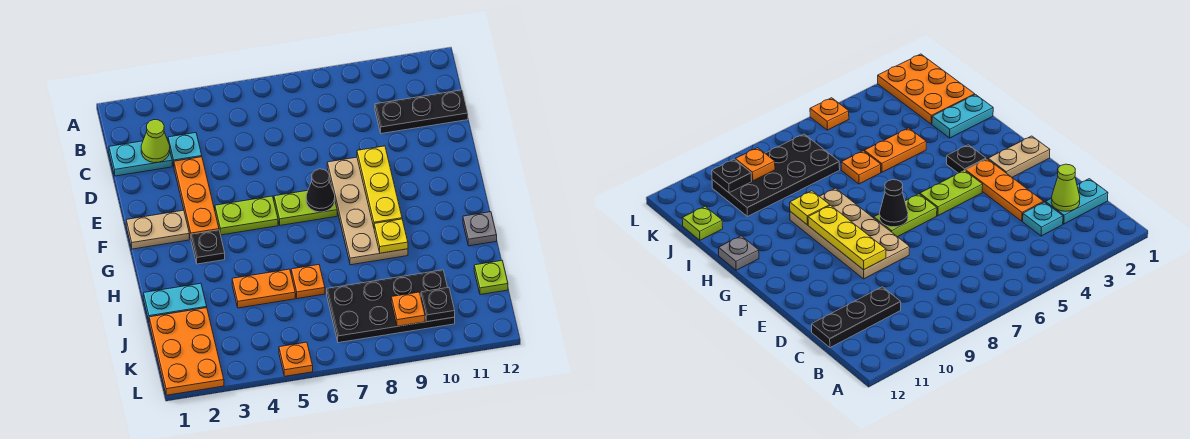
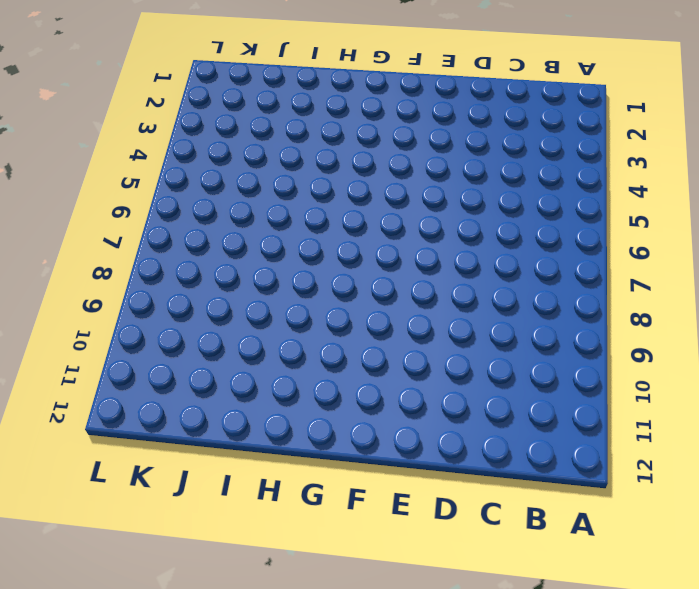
none -> cyan 1x2 plate [109,141,172,176]
none -> cyan 1x1 plate [168,133,202,166]
none -> black 1x3 plate [375,90,468,133]

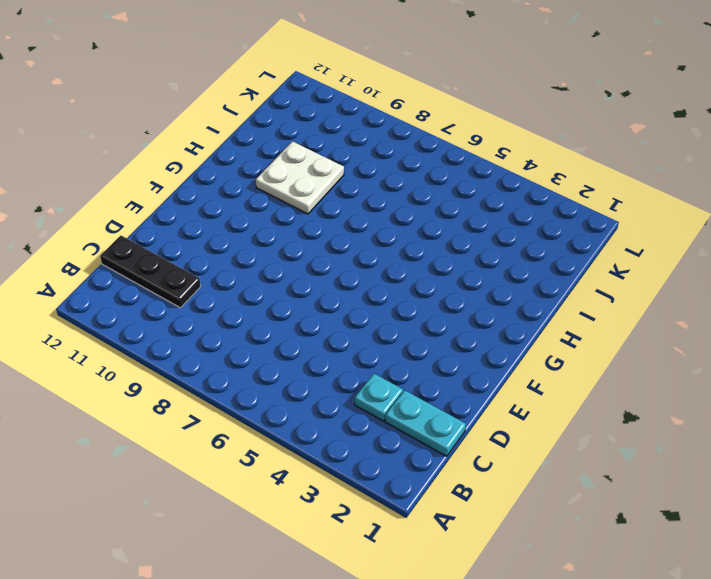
white 2x2 plate [256,141,344,214] -> tan 2x4 plate [327,157,408,265]
none -> orange 1x3 plate [174,157,219,238]
none -> tan 1x2 plate [126,210,189,249]
none -> lime 1x2 plate [215,196,278,235]

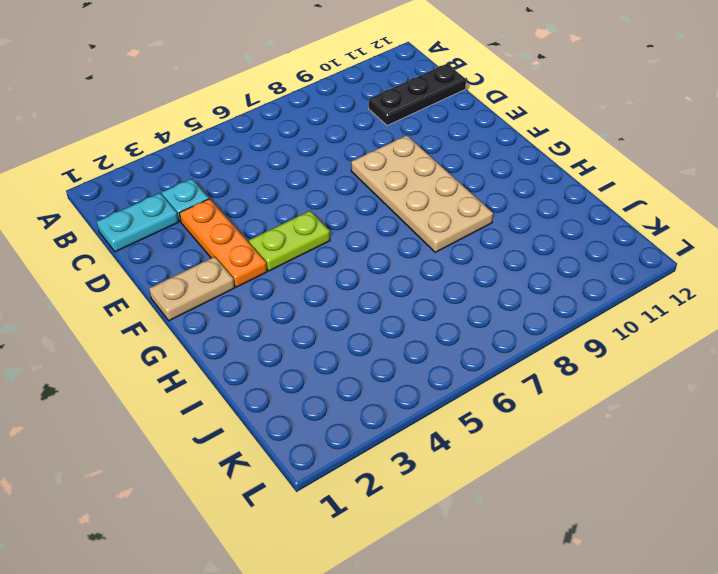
none -> lime 1x2 plate [274,190,337,225]
none -> black 1x1 plate [191,230,225,264]
none -> grey 1x1 plate [463,212,497,246]

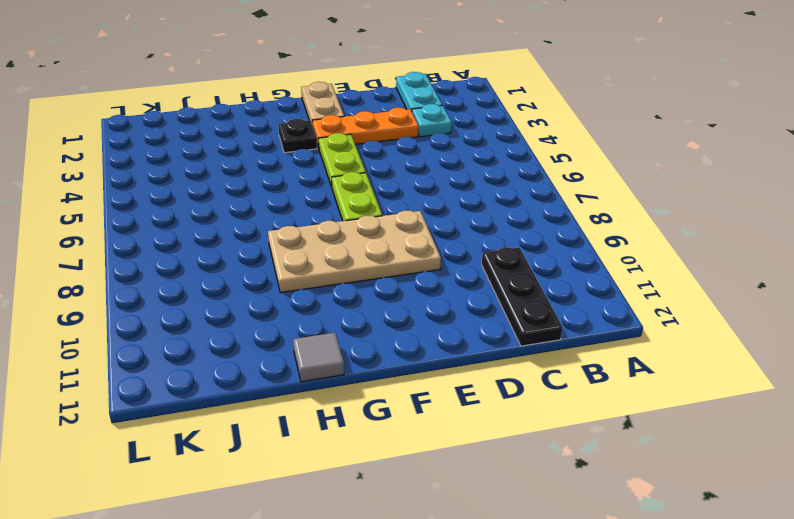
grey 1x1 tile [293,333,344,382] -> grey 1x1 plate [463,212,497,246]
none -> cyan 1x2 plate [143,283,207,320]
none -> orange 1x2 plate [232,269,295,308]
none -> orange 1x1 plate [291,265,325,299]

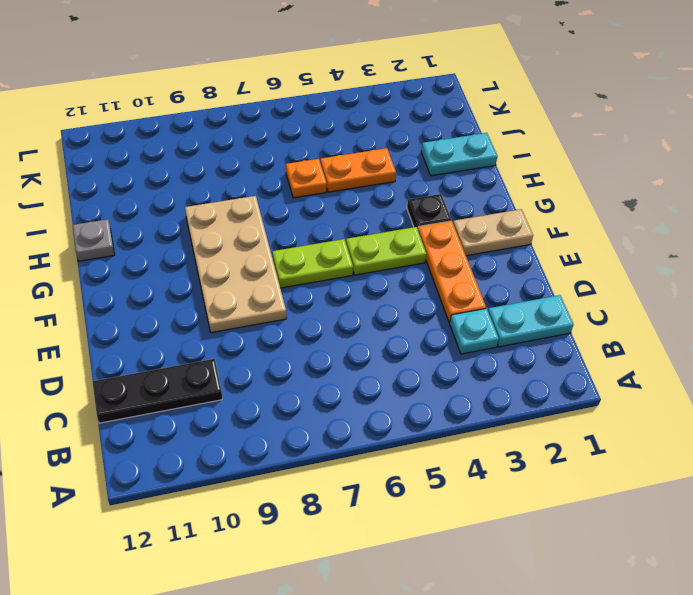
none -> orange 2x3 plate [149,308,224,395]
none -> black 2x4 plate [327,270,455,343]
none -> lime 1x1 plate [474,261,508,295]

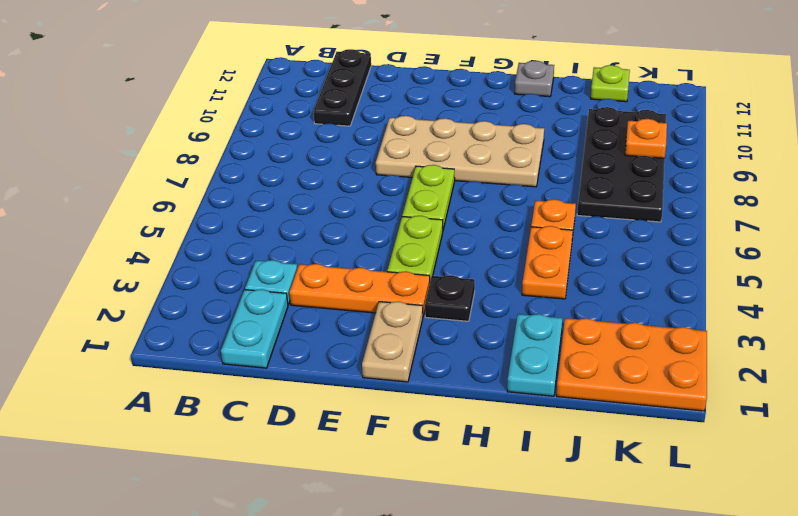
none -> orange 1x1 plate [279,342,313,376]
none -> lime 1x1 cone [141,120,170,163]
none -> yellow 1x3 plate [357,146,402,227]

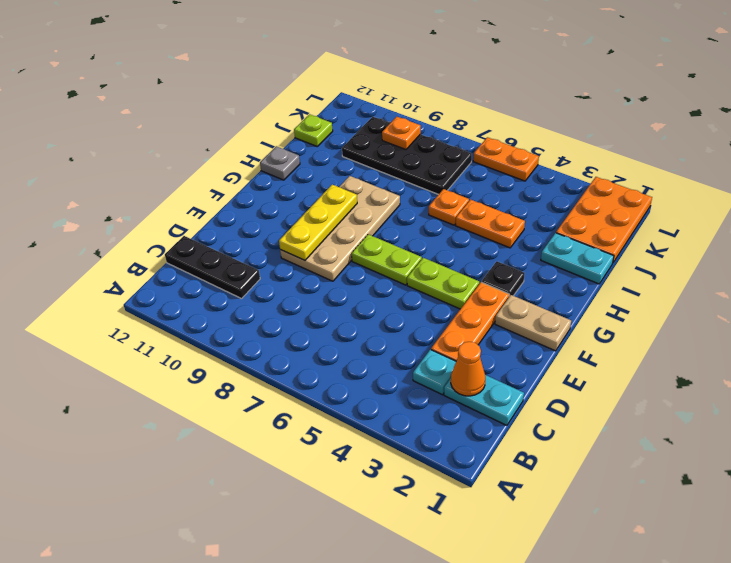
orange 1x1 cone [451,342,485,396] -> lime 1x1 cone [141,120,170,163]
orange 1x2 plate [473,137,539,181] -> orange 1x1 plate [279,342,313,376]
none -> black 1x1 cone [306,169,335,212]
none -> yellow 1x1 plate [374,219,408,253]
none -> black 1x1 plate [421,287,455,322]

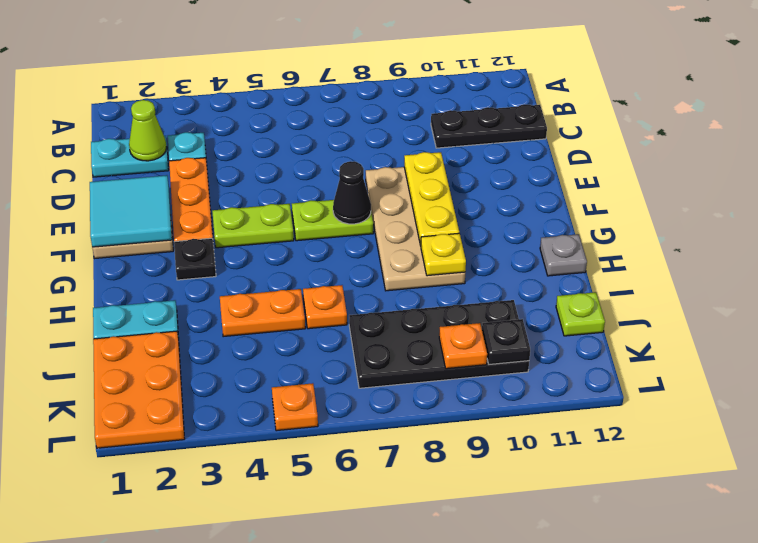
cyan 2x2 tile [90,175,172,247] -> none

